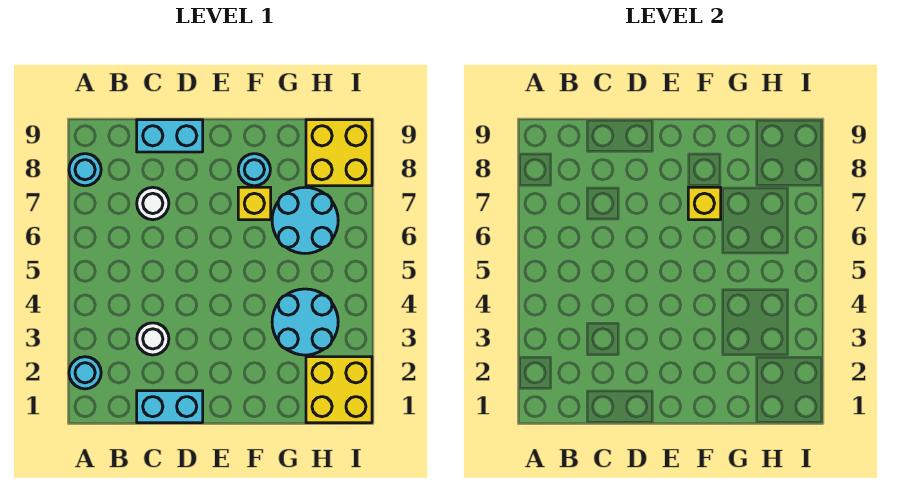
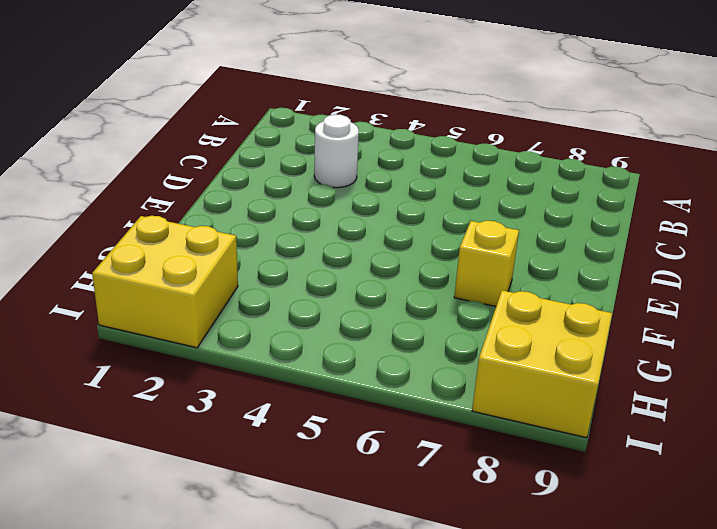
none -> cyan 1x1 round brick [69,357,101,389]
none -> cyan 1x1 round brick [69,154,101,186]
none -> cyan 1x2 brick [137,391,203,423]

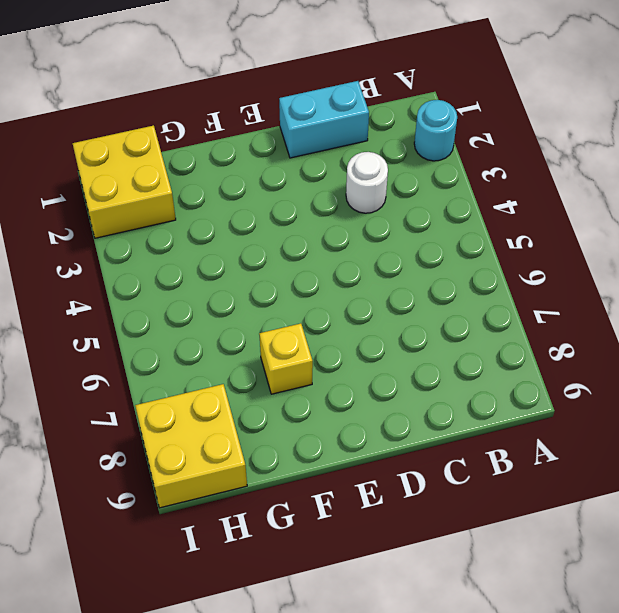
none -> cyan 1x1 round brick [69,154,101,186]
none -> white 1x1 round brick [137,187,169,220]
none -> cyan 1x2 brick [137,120,203,152]

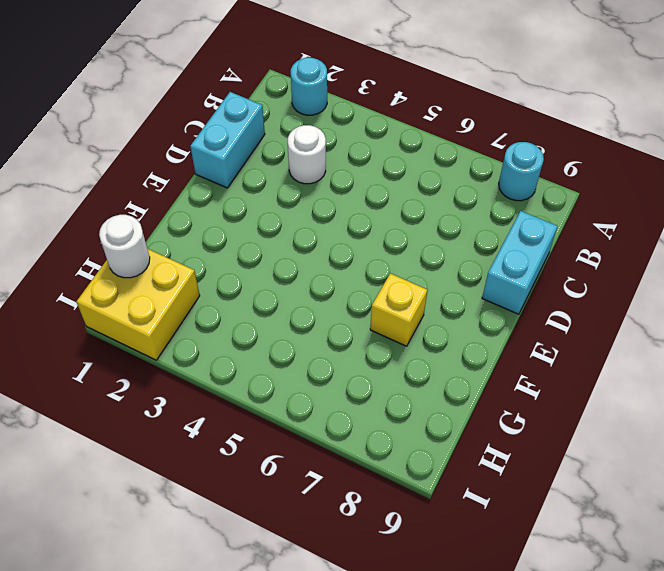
white 1x1 round brick [99,215,150,278] -> white 1x1 round brick moved to [137,187,169,220]
none -> cyan 1x1 round brick [238,154,270,186]
none -> cyan 2x2 round brick [272,289,338,355]
none -> cyan 2x2 round brick [272,187,338,253]

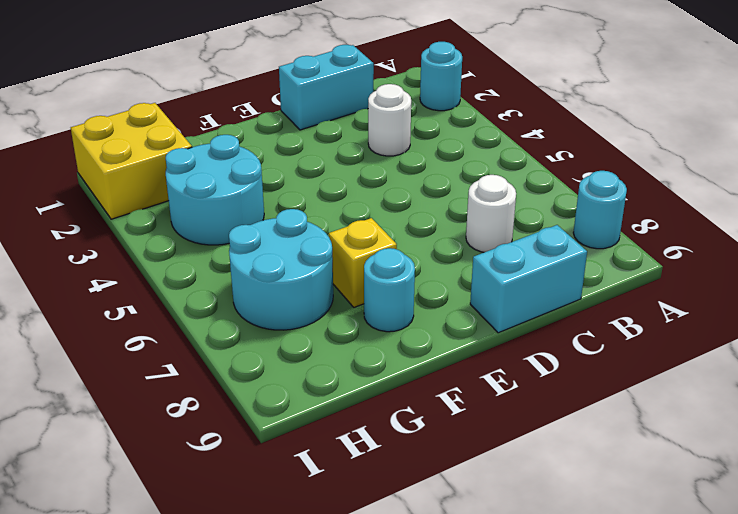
none -> yellow 2x2 brick [306,120,372,186]
none -> yellow 1x1 brick [688,187,721,220]

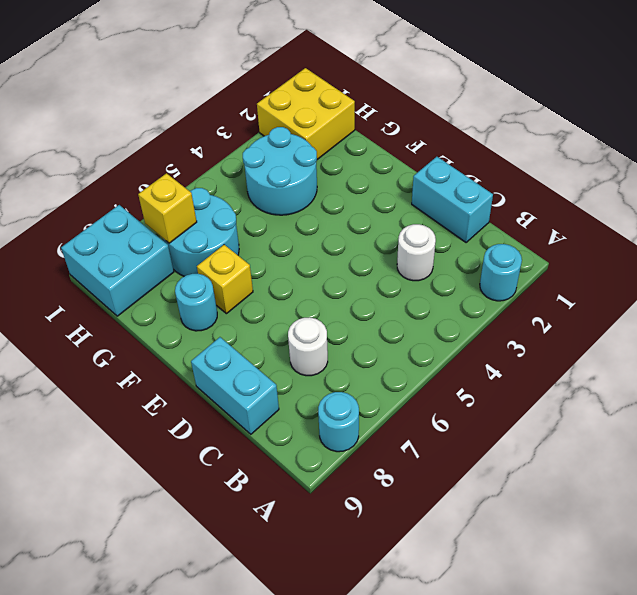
yellow 1x1 brick [138,173,197,243] -> yellow 1x1 brick moved to [688,187,721,220]
cyan 2x2 brick [61,205,174,316] -> yellow 2x2 brick [306,120,372,186]

